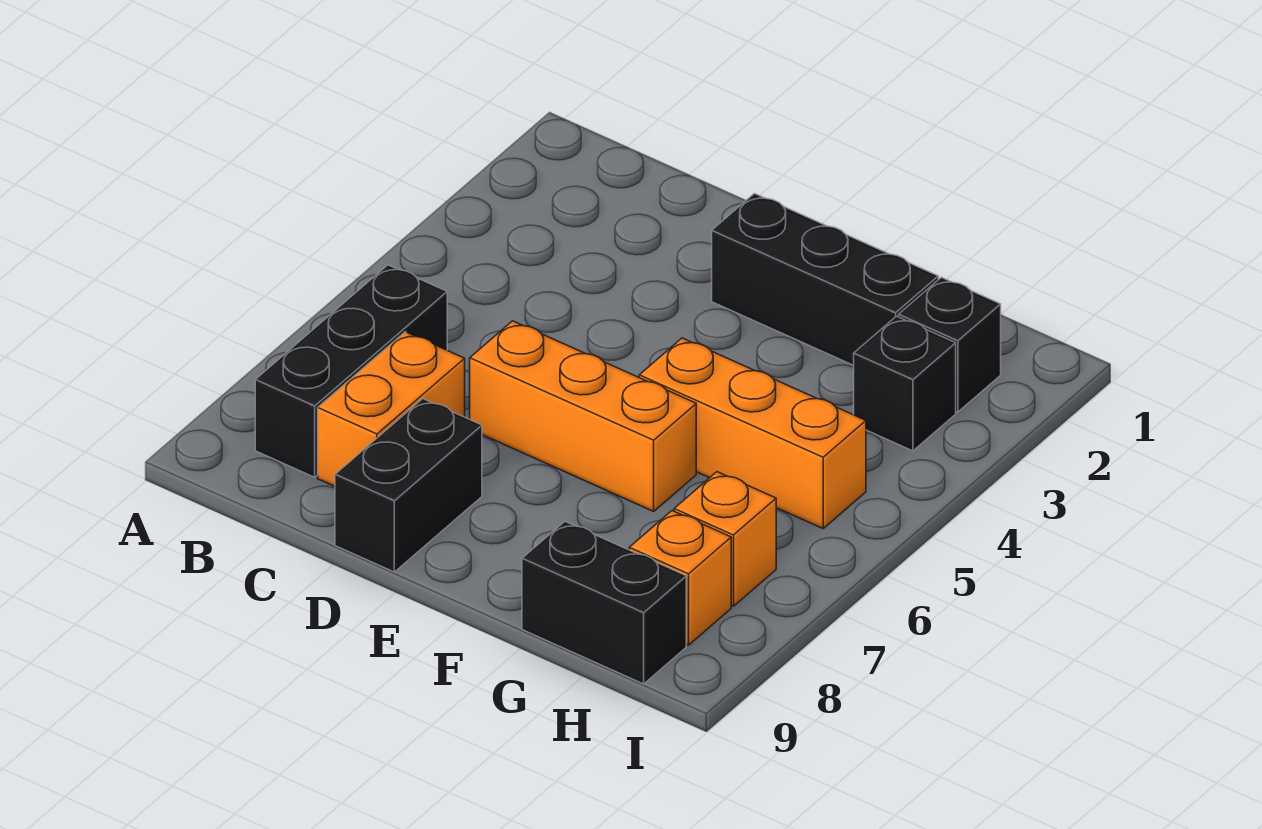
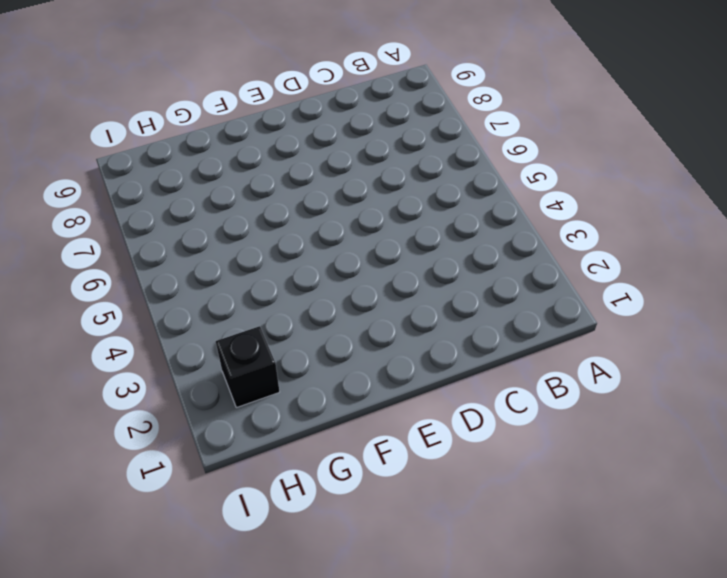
none -> black 1x3 brick [255,265,447,477]
none -> orange 1x2 brick [318,332,465,486]

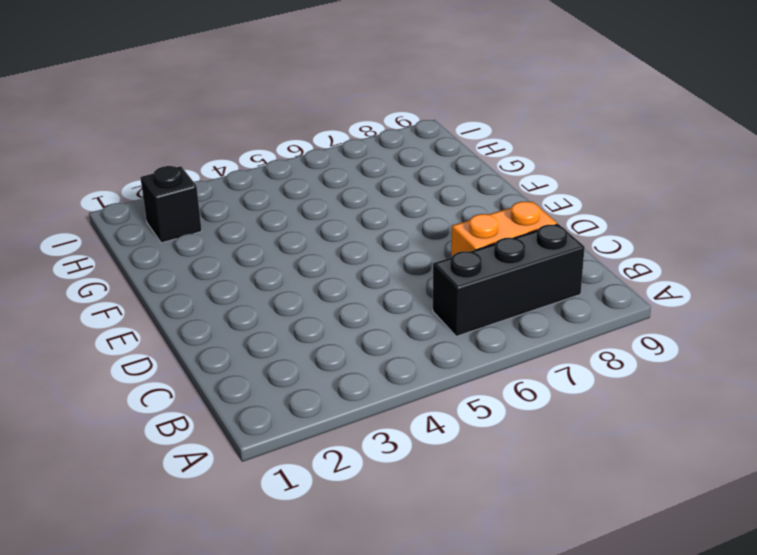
none -> orange 1x3 brick [470,321,696,511]
none -> black 1x2 brick [335,399,482,572]

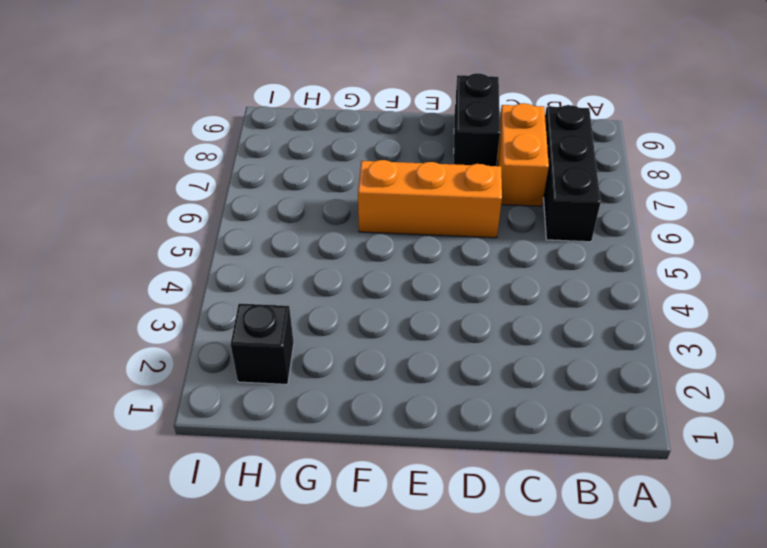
none -> black 1x3 brick [712,194,938,365]
none -> orange 1x3 brick [639,338,866,528]

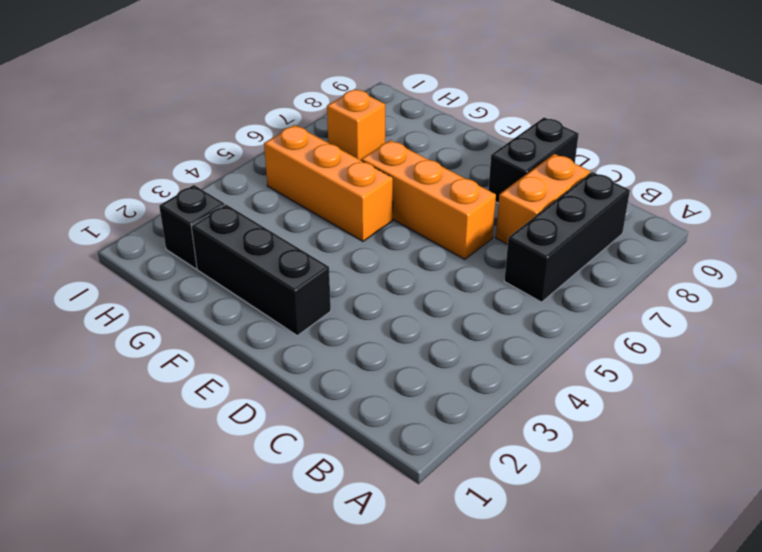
none -> black 1x2 brick [522,522,686,684]
none -> black 1x1 brick [854,316,956,451]

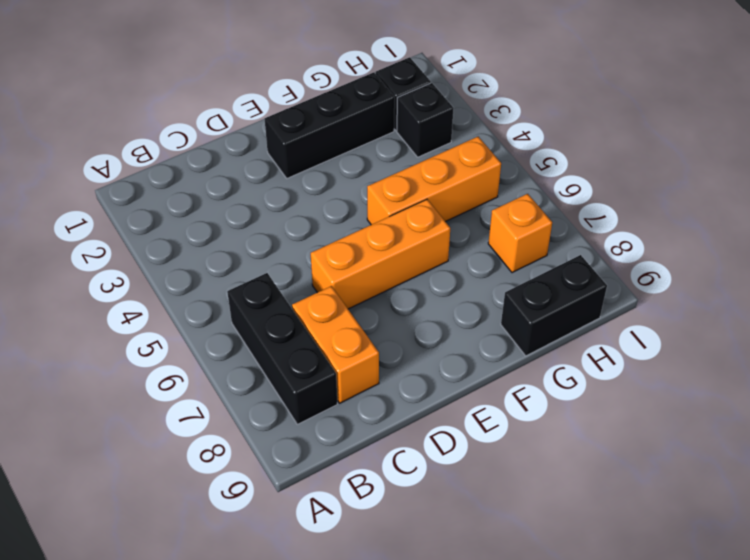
none -> black 1x2 brick [335,399,482,572]
none -> orange 1x1 brick [629,511,731,645]

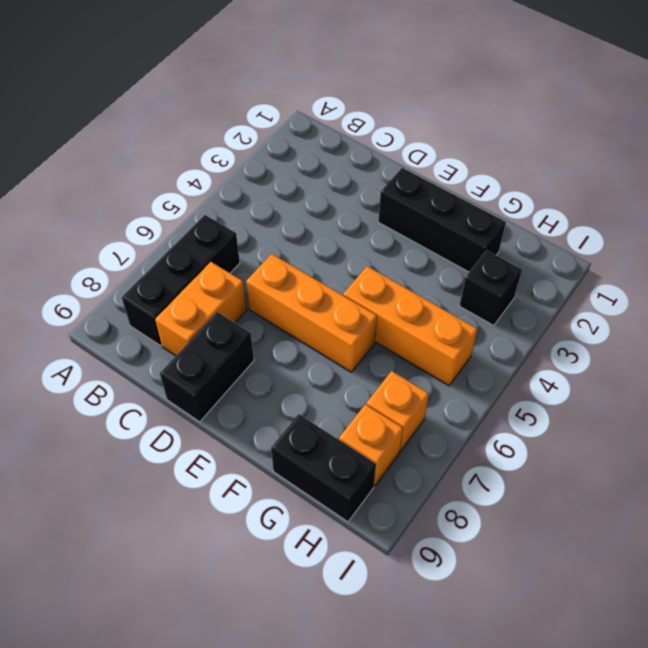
none -> black 1x1 brick [899,277,1001,412]

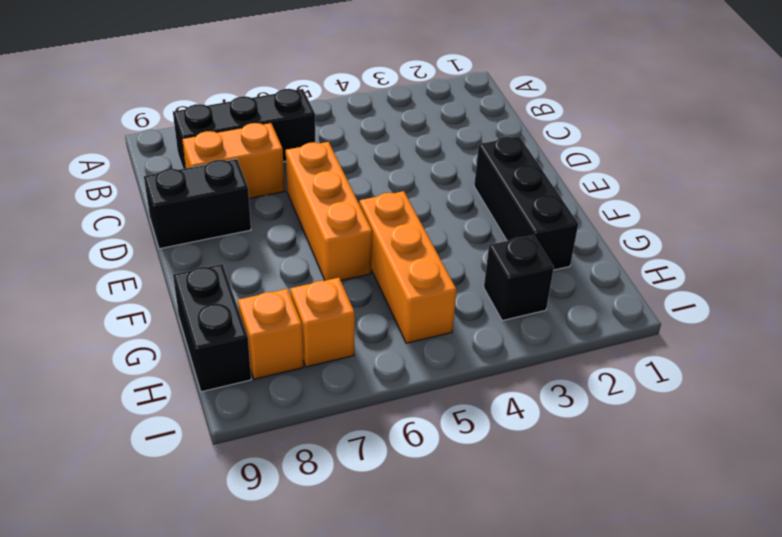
none -> black 1x1 brick [899,277,1001,412]

